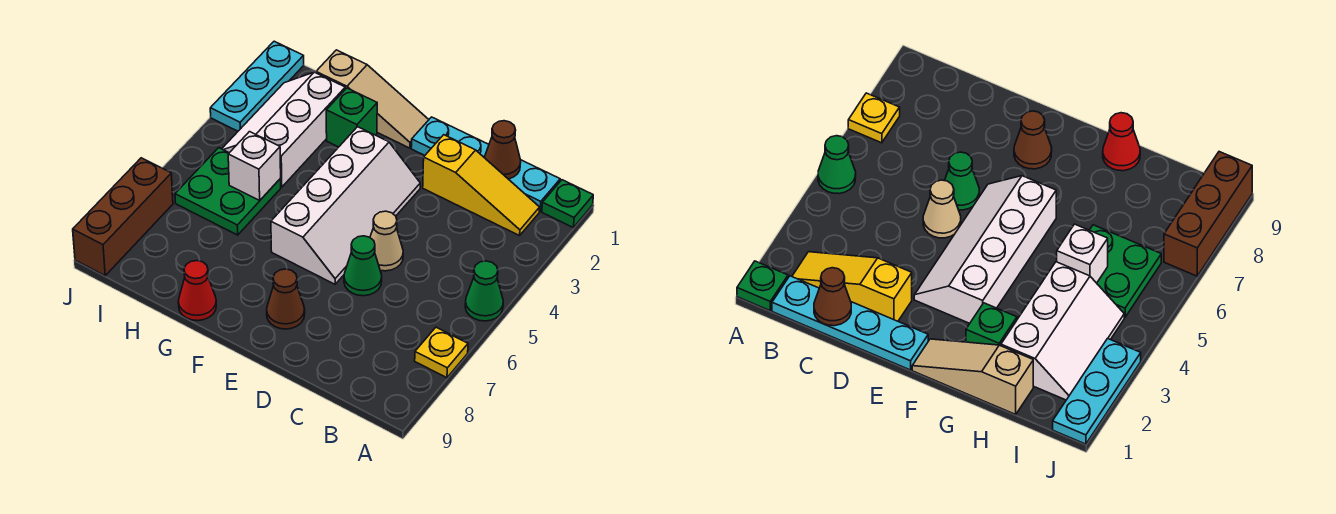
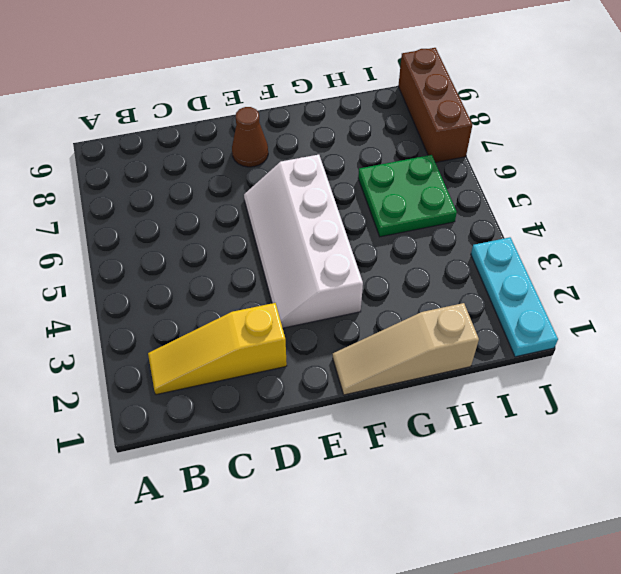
none -> green 1x1 plate [542,180,593,227]
none -> green 1x1 cone [465,261,503,321]
none -> yellow 1x1 plate [415,327,468,378]

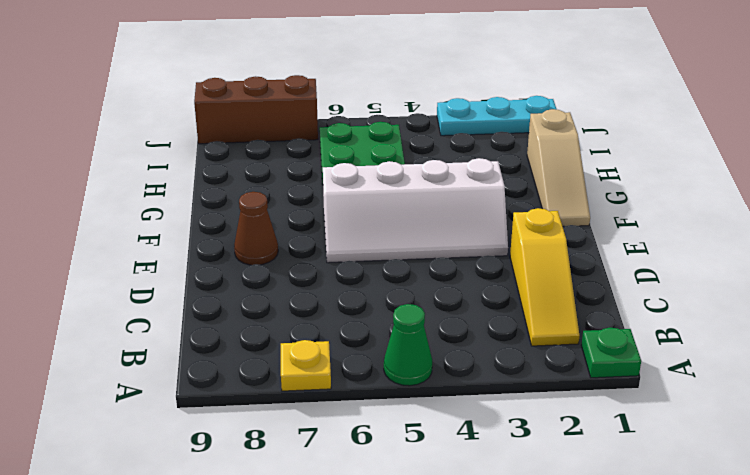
none -> cyan 1x4 plate [411,117,560,211]
none -> tan 1x1 cone [370,211,403,271]
none -> green 1x1 cone [344,236,382,296]

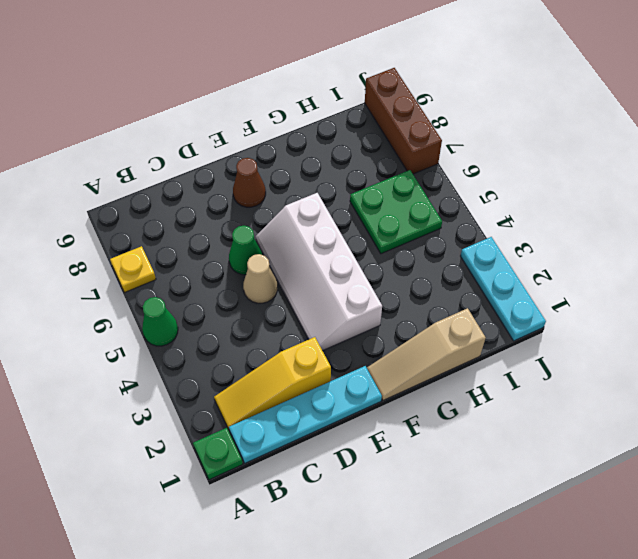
none -> green 1x1 brick [326,88,377,147]
none -> red 1x1 cone [178,261,216,321]
none -> white 2x3 slope [222,72,345,187]

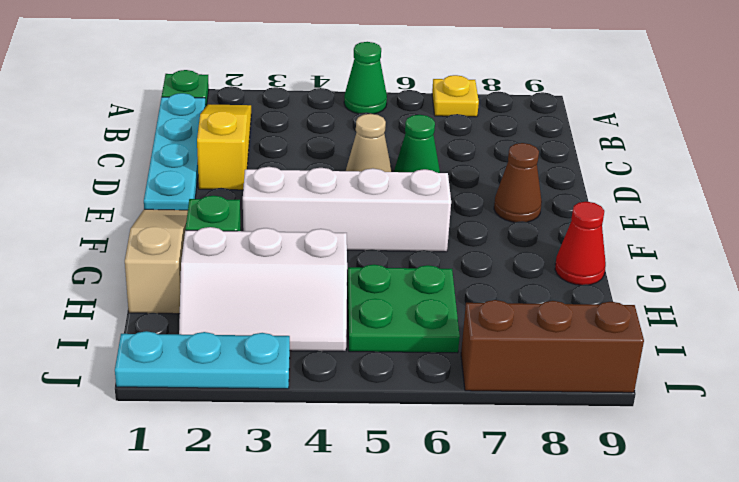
none -> brown 1x1 cone [484,121,521,179]
none -> white 1x1 brick [228,132,281,200]

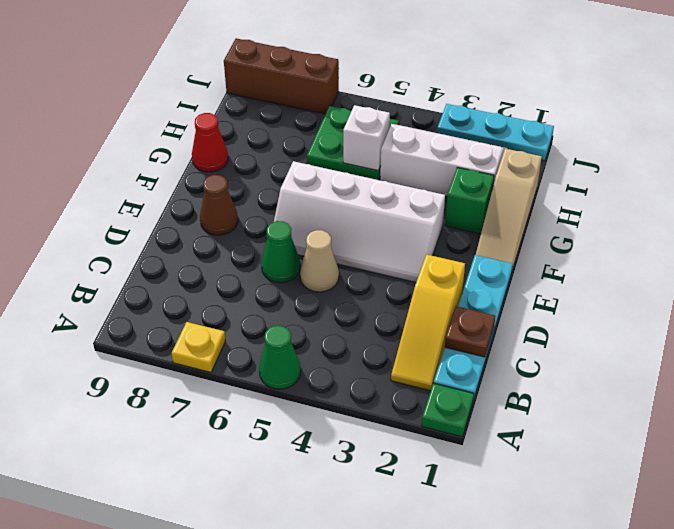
brown 1x1 plate [445,306,495,357] -> brown 1x1 cone [484,121,521,179]

